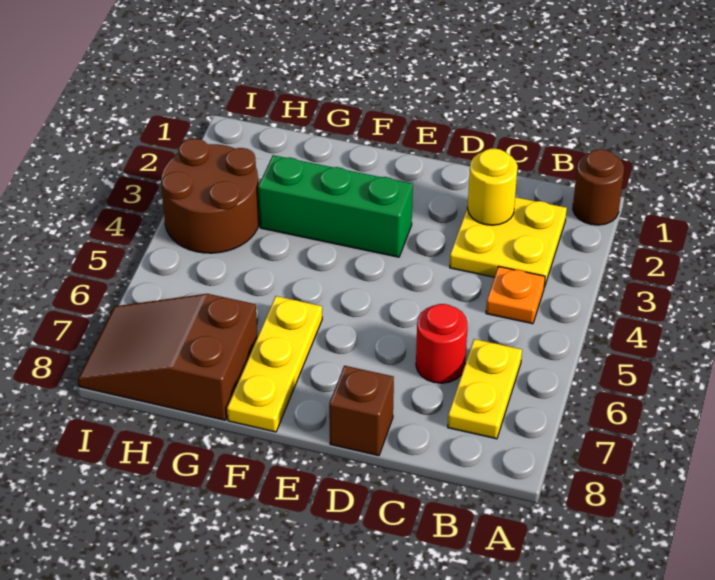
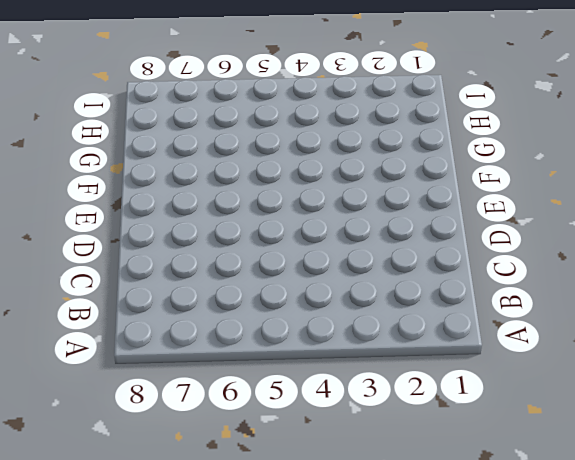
none -> brown 1x1 round brick [573,149,624,225]
none -> yellow 2x2 plate [450,197,567,287]

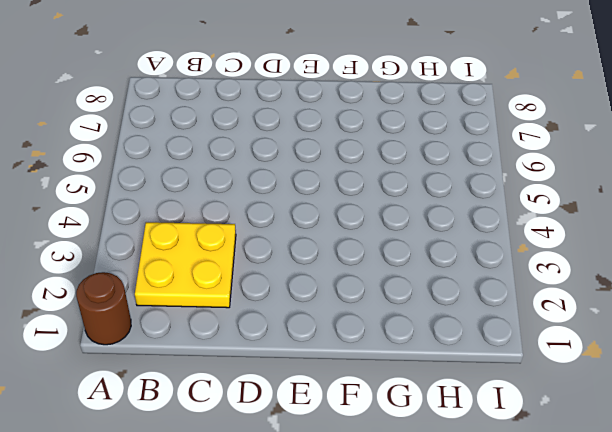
none -> orange 1x1 plate [486,267,545,324]
none -> yellow 1x2 plate [448,339,522,439]

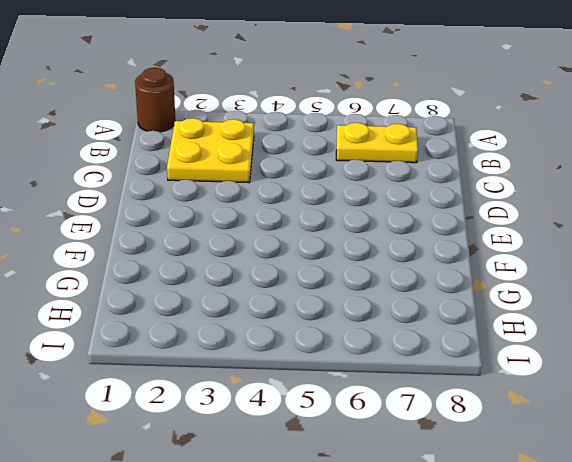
none -> orange 1x1 plate [486,267,545,324]
none -> red 1x1 round brick [416,304,468,383]

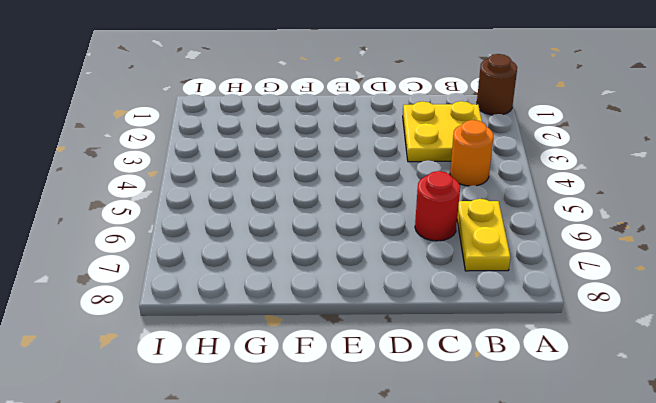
orange 1x1 round brick [450,120,494,186] -> orange 1x1 plate [486,267,545,324]
none -> brown 1x1 brick [329,366,394,456]
none -> green 1x3 brick [258,155,413,257]

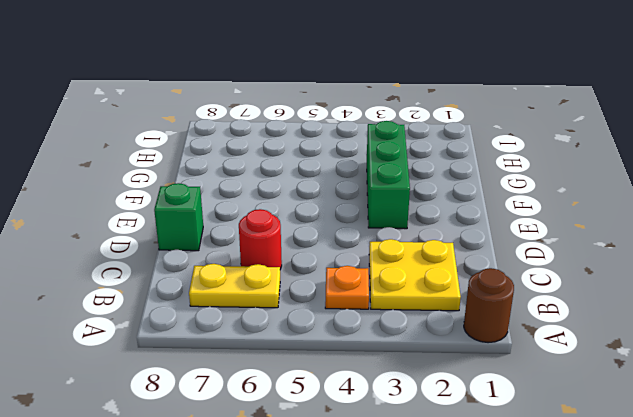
green 1x1 brick [154,183,203,251] -> brown 1x1 brick [329,366,394,456]
none -> yellow 1x3 plate [227,296,322,432]
none -> brown 2x3 slope [78,294,258,420]

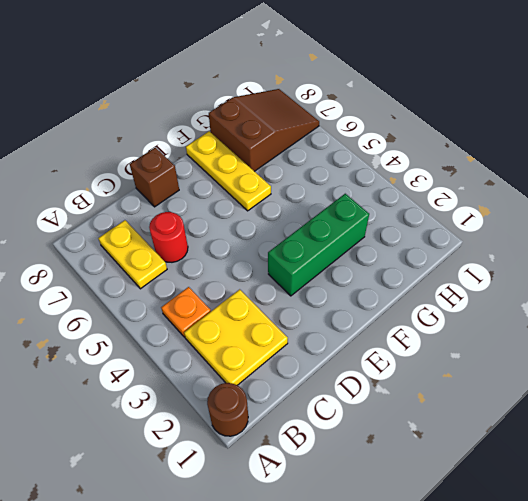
none -> brown 2x2 round brick [161,139,260,253]
none -> yellow 1x1 round brick [468,149,518,225]

